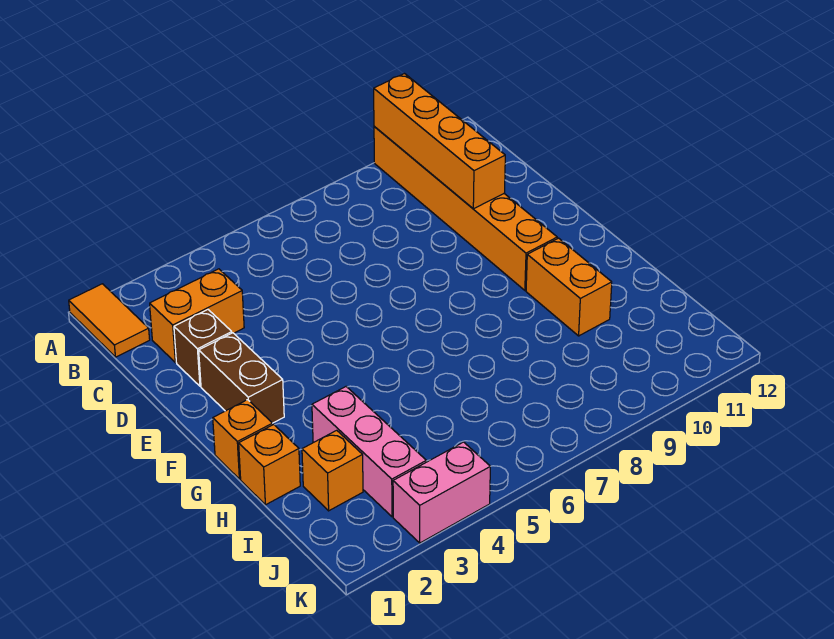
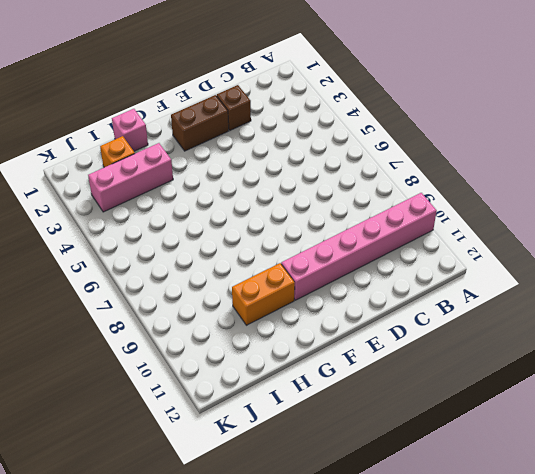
pink 1x6 brick [281,193,437,300] -> orange 1x6 brick [374,126,557,290]
pink 1x1 brick [112,109,148,151] -> orange 1x1 brick [239,425,300,505]
none -> orange 1x2 tile [69,284,150,357]
none -> orange 1x2 brick [150,269,244,363]
none -> orange 1x1 brick [213,400,273,479]

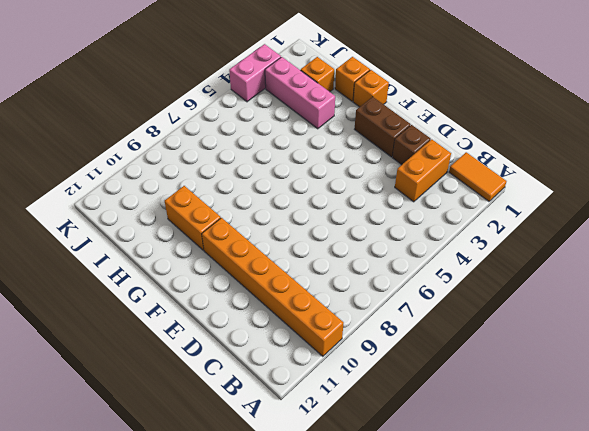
none -> orange 1x4 brick [374,74,505,209]

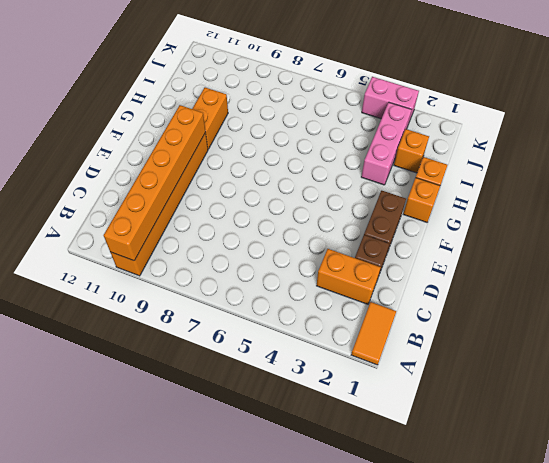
orange 1x6 brick [104,105,206,261] -> orange 1x4 brick [374,74,505,209]

